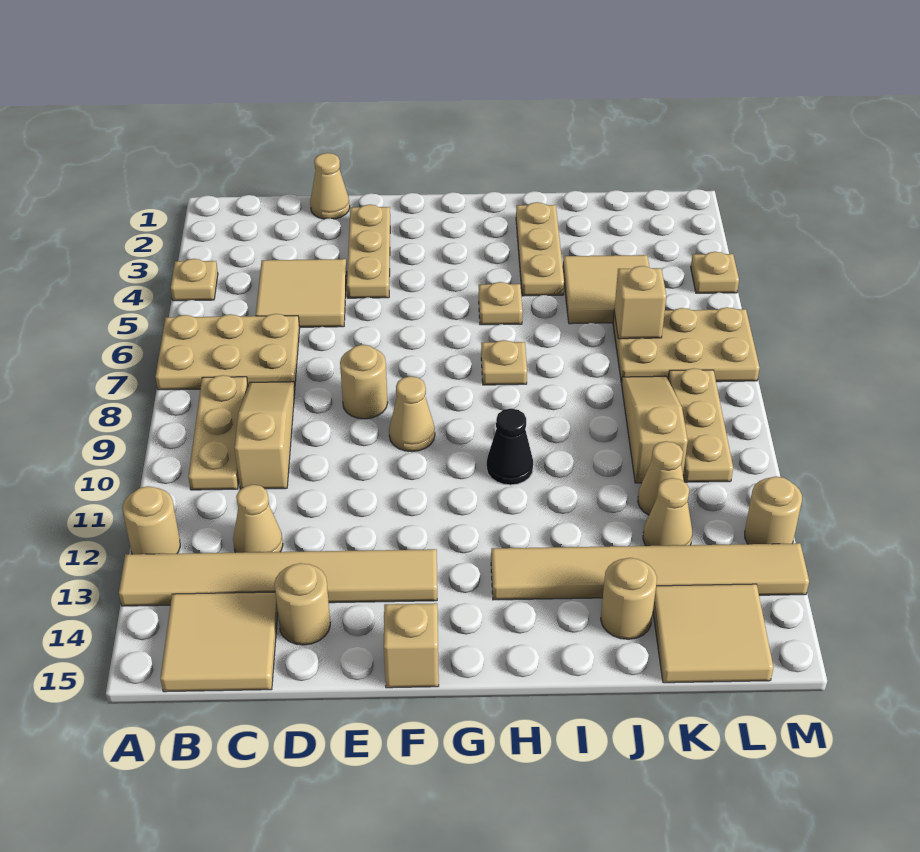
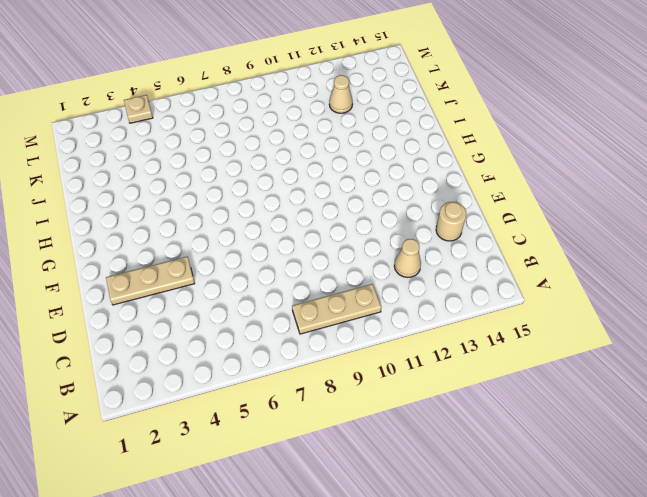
none -> tan 1x1 plate [171,259,218,301]
none -> tan 2x3 plate [155,314,300,390]
none -> tan 1x1 round brick [123,486,180,554]
none -> tan 1x6 tile [119,549,437,606]

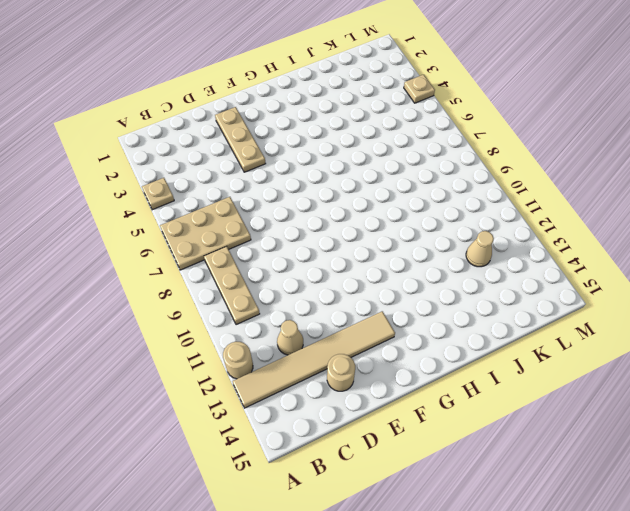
none -> tan 2x2 tile [160,592,278,692]
none -> tan 2x2 tile [256,259,347,327]
none -> tan 1x3 slope [234,382,295,489]
none -> tan 1x1 cone [310,153,350,219]

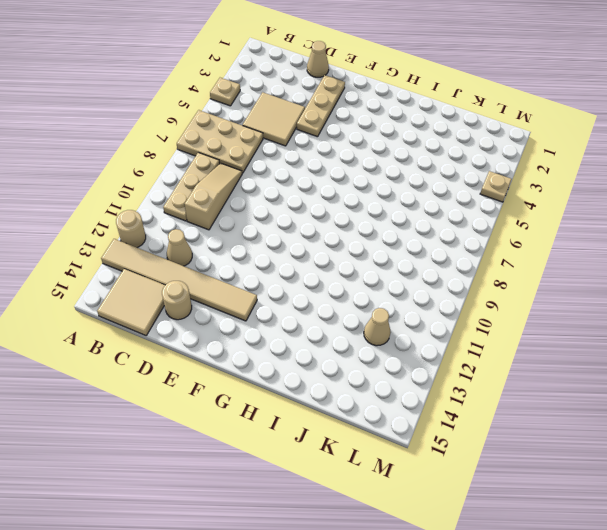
none -> tan 1x1 round brick [340,345,388,419]
none -> tan 1x1 cone [389,376,435,452]
none -> tan 1x1 brick [384,603,439,688]
none -> tan 1x1 plate [479,282,523,325]

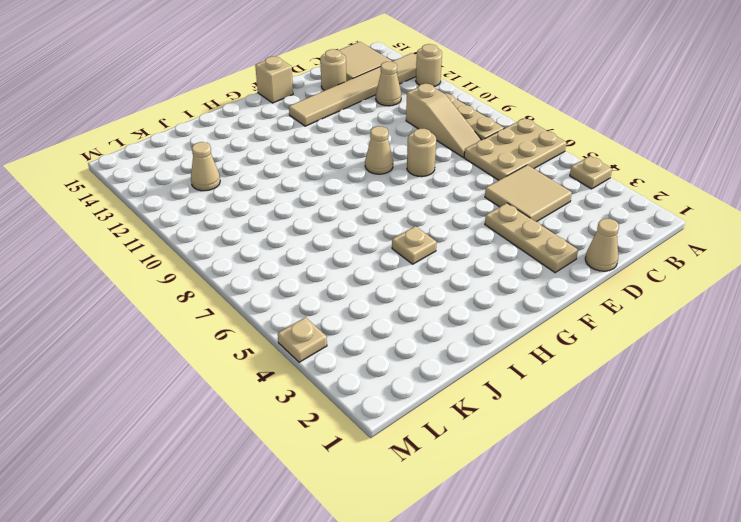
none -> tan 1x1 plate [481,340,527,385]
none -> black 1x1 cone [487,409,533,485]
none -> tan 1x6 tile [491,543,809,600]
none -> tan 1x3 plate [516,202,564,296]

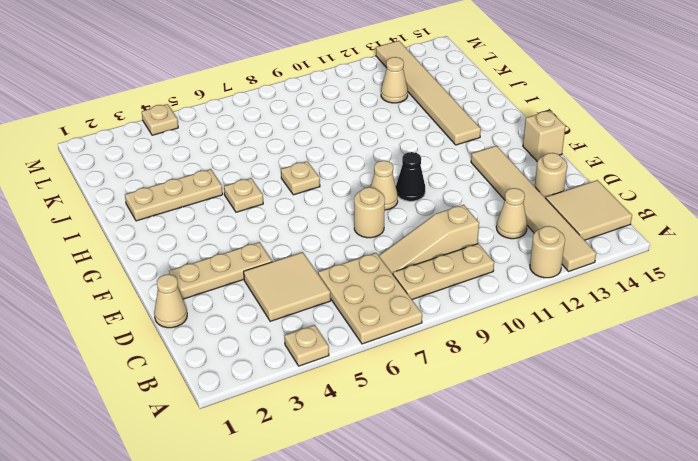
black 1x1 cone [396,152,425,201] -> black 1x1 cone moved to [487,409,533,485]
none -> tan 2x2 tile [563,255,649,324]
none -> tan 1x1 round brick [601,558,657,639]
none -> tan 2x3 plate [613,307,760,383]
none -> tan 1x3 slope [622,376,688,483]

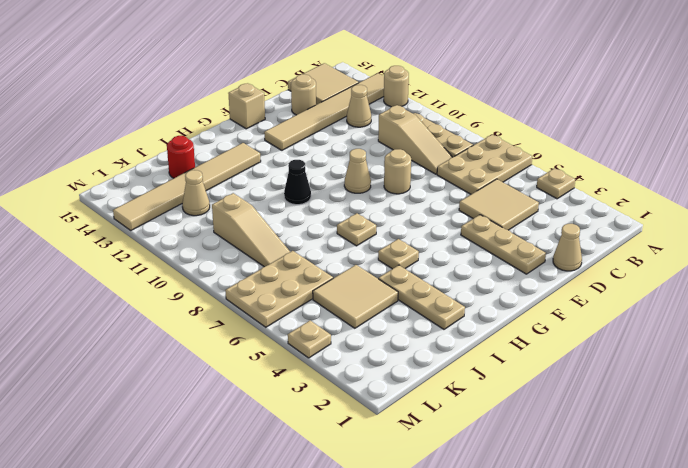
red 1x1 round brick [167,136,195,178] -> tan 1x1 round brick [601,558,657,639]
none -> tan 1x1 cone [638,441,684,515]
none -> tan 2x2 tile [653,584,773,683]
none -> tan 1x3 plate [668,368,733,482]
none -> tan 1x1 round brick [745,476,802,544]

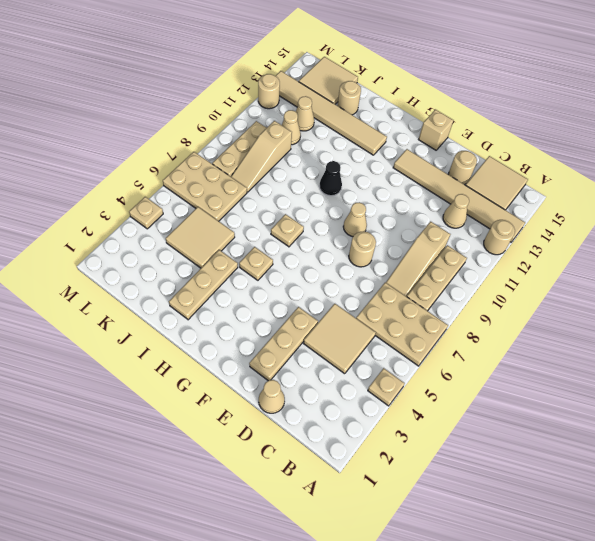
none -> tan 1x1 brick [614,266,666,339]

